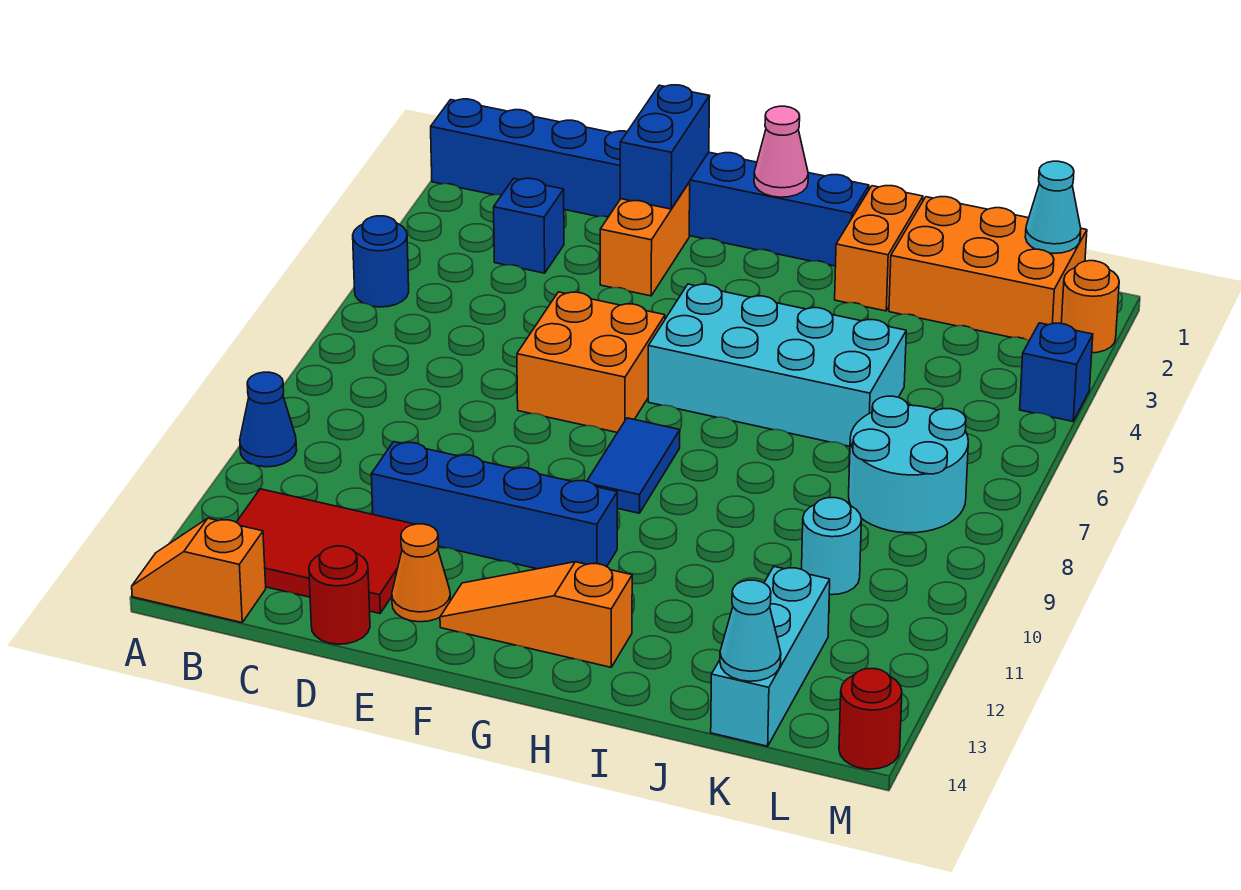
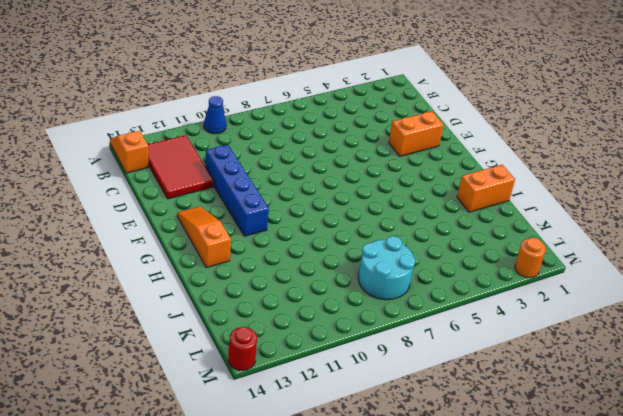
none -> blue 1x8 brick [431,99,869,266]
none -> blue 1x1 round brick [353,216,409,307]
none -> blue 1x1 brick [494,178,564,273]

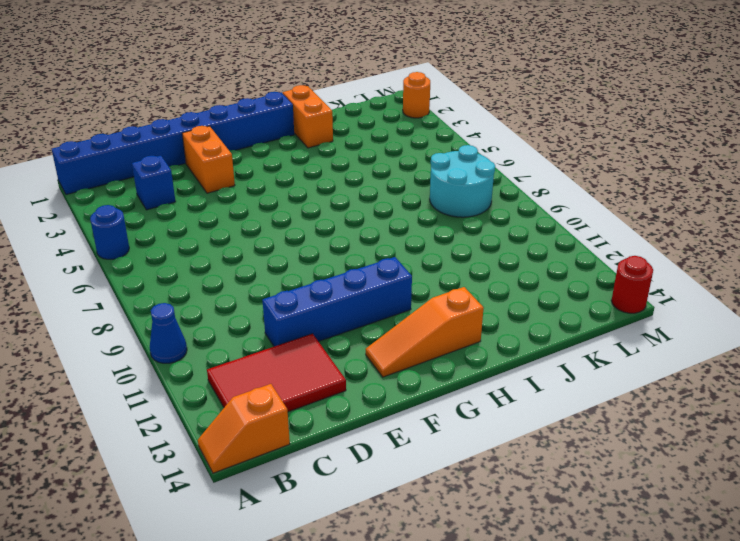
none -> red 1x1 round brick [309,546,370,644]
none -> orange 2x2 brick [517,292,665,433]
none -> orange 1x1 cone [392,524,451,622]

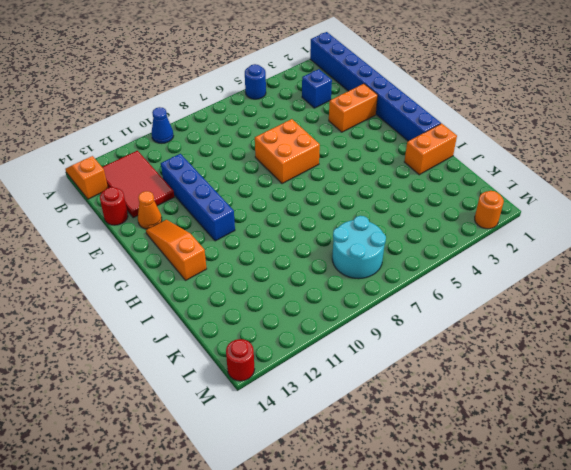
none -> cyan 2x4 brick [648,284,906,446]
none -> blue 1x2 tile [587,418,680,513]
none -> orange 2x3 brick [889,197,1087,341]

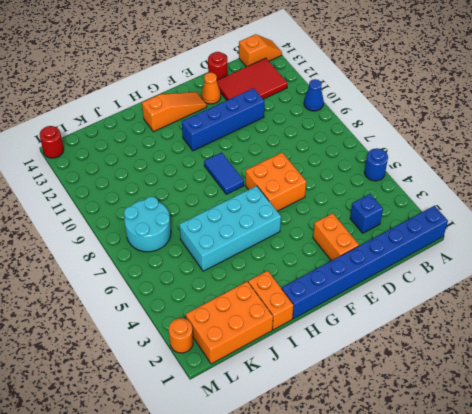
none -> cyan 1x1 round brick [802,498,861,595]
none -> cyan 1x3 brick [711,567,830,746]
none -> blue 1x1 brick [1020,323,1093,421]

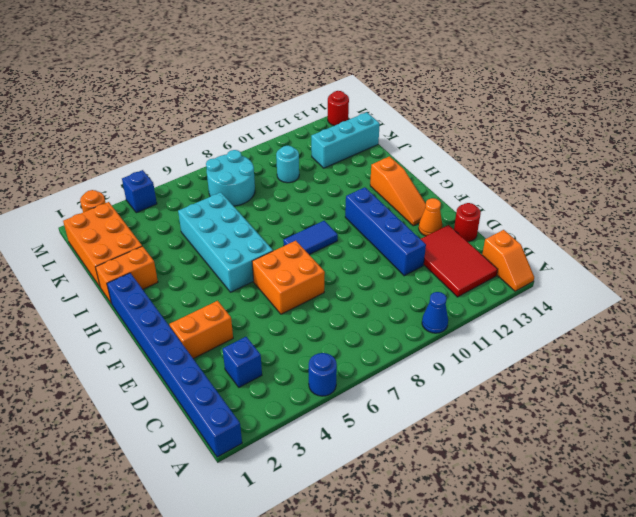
none -> blue 1x2 brick [620,85,710,209]
none -> pink 1x1 cone [754,106,808,197]
none -> cyan 1x1 cone [720,580,781,681]

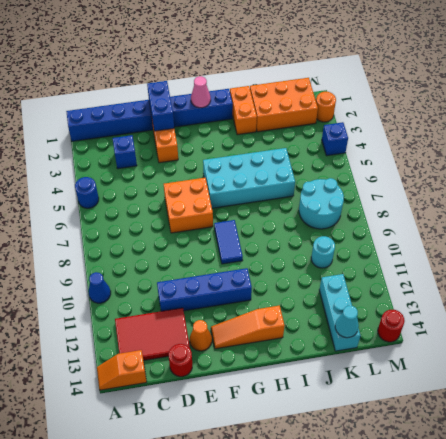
none -> cyan 1x1 cone [1025,161,1081,253]

